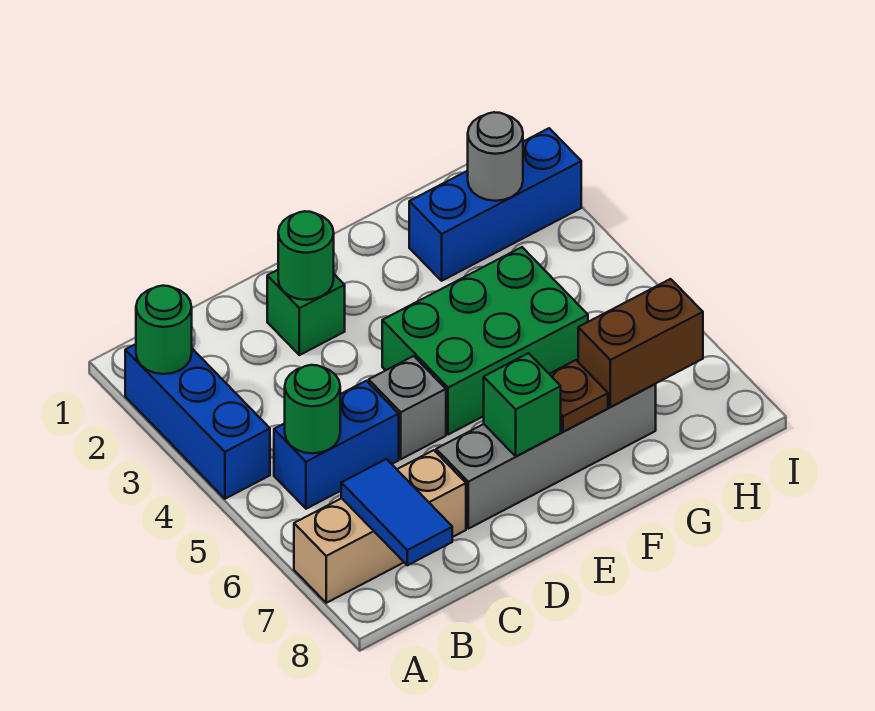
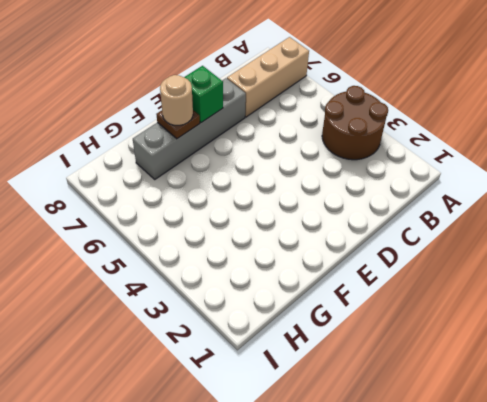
brown 2x2 round brick [322,86,388,160] -> blue 1x3 brick [125,344,270,499]
tan 1x1 round brick [160,75,193,125] -> none
none -> blue 1x2 brick [274,381,399,509]
none -> green 1x1 brick [267,270,345,355]
none -> grey 1x1 brick [369,356,446,459]

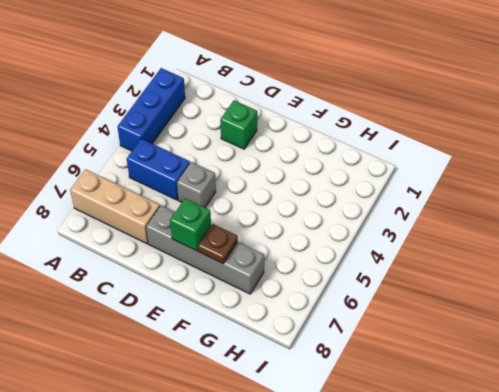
none -> green 2x3 brick [382,247,588,435]
none -> blue 1x3 brick [409,128,581,281]
none -> green 1x1 round brick [136,286,192,374]

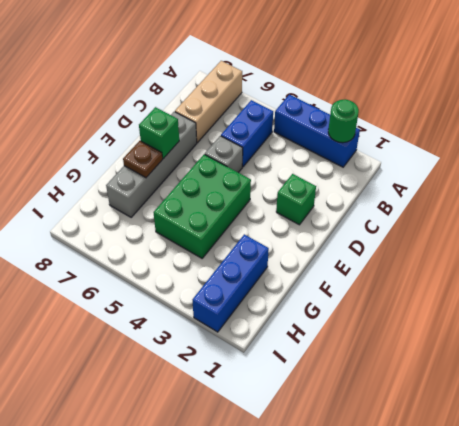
none -> green 1x1 round brick [285,365,340,453]
none -> blue 1x2 tile [341,459,452,565]
none -> green 1x1 round brick [278,211,334,300]

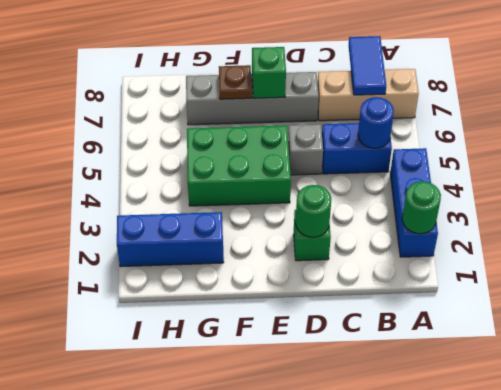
blue 1x1 round brick [358,97,394,148] -> green 1x1 round brick [285,365,340,453]
none -> brown 1x2 brick [578,279,703,407]
none -> grey 1x1 round brick [468,112,523,201]

